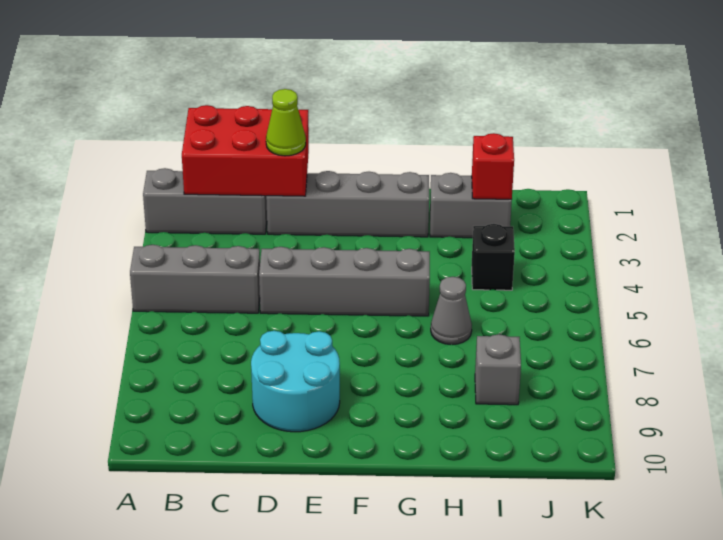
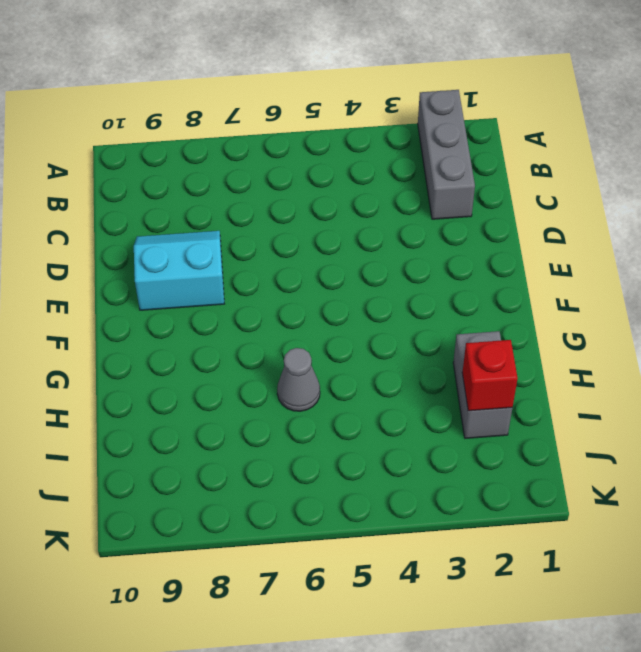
cyan 2x2 slope [134,231,224,310] -> cyan 2x2 round brick [251,331,340,432]
none -> grey 1x3 brick [130,245,260,313]
none -> grey 1x4 brick [266,171,429,237]
none -> grey 1x4 brick [259,247,430,316]

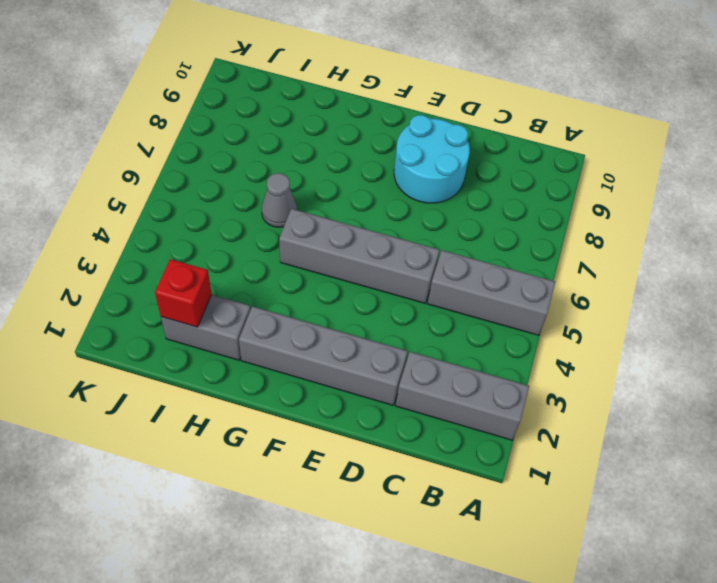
none -> black 1x1 brick [472,224,515,290]
none -> grey 1x1 brick [475,334,521,405]
none -> red 2x3 brick [182,105,309,196]

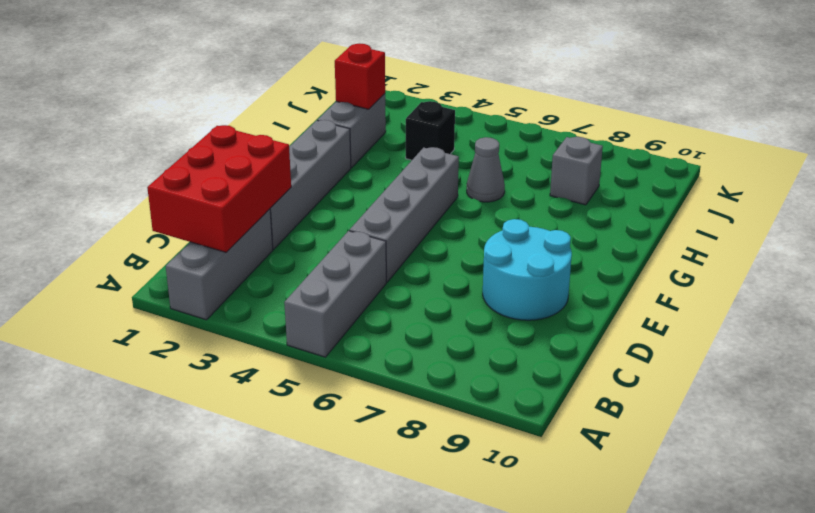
none -> lime 1x1 cone [266,89,306,156]

